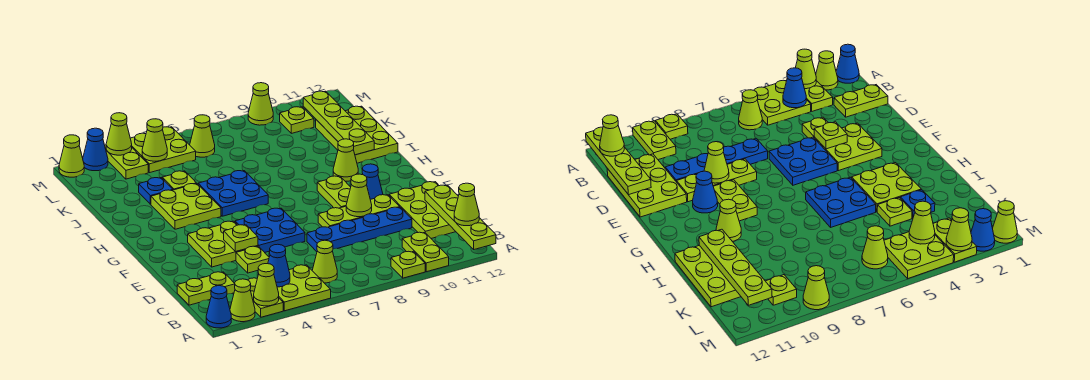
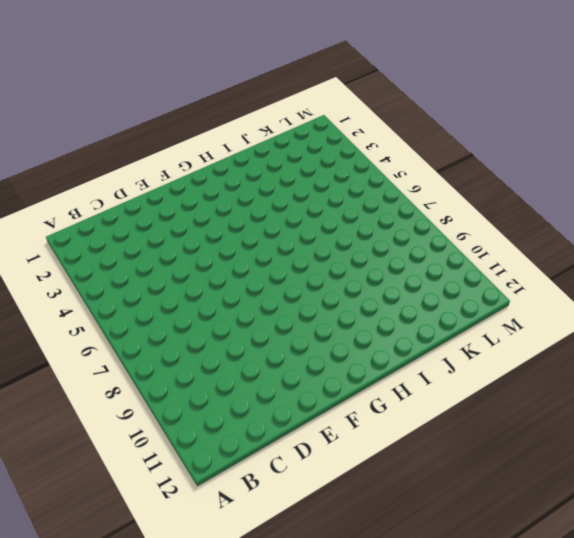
none -> blue 1x1 cone [206,286,231,328]
none -> lime 1x1 cone [230,279,255,322]
none -> lime 1x2 plate [248,278,283,317]
none -> lime 2x2 plate [277,265,331,311]

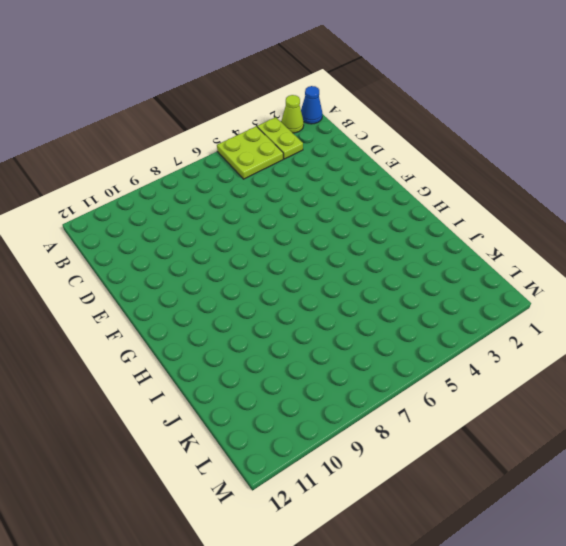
none -> lime 1x1 plate [391,251,425,278]
none -> lime 1x2 plate [402,232,449,272]
none -> lime 1x1 cone [312,240,337,283]
none -> lime 1x2 plate [177,272,235,305]

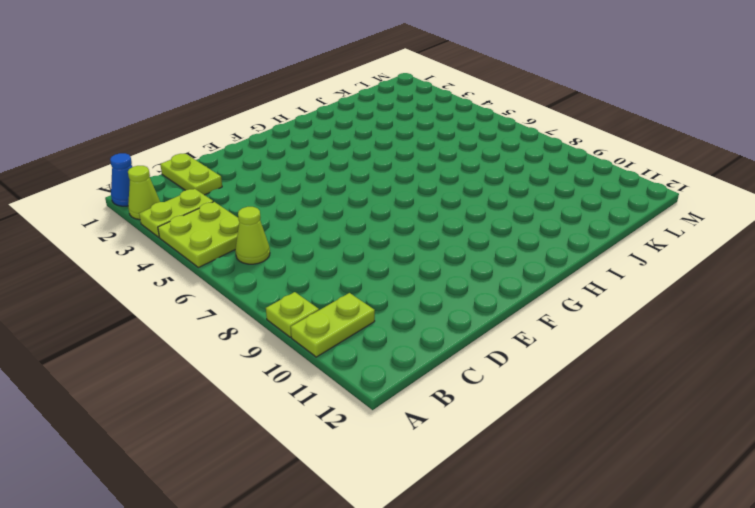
none -> lime 2x3 plate [389,182,456,238]
none -> lime 1x1 plate [236,246,269,273]
none -> blue 1x4 plate [307,207,412,252]
none -> lime 2x2 plate [188,221,258,267]

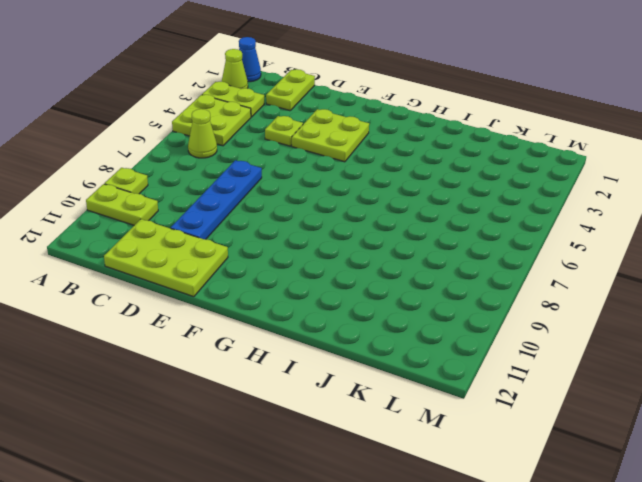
none -> blue 2x2 plate [235,208,305,252]
none -> lime 1x3 plate [318,195,399,227]
none -> lime 1x2 plate [317,176,351,208]
none -> blue 1x1 cone [362,164,383,199]

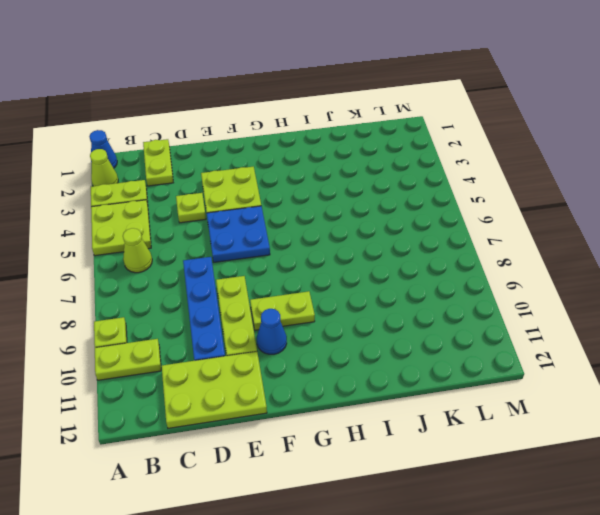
none -> lime 2x2 plate [151,184,221,229]
none -> blue 2x2 plate [198,171,268,216]
none -> lime 1x1 cone [333,139,358,181]
none -> lime 2x3 plate [316,106,398,163]

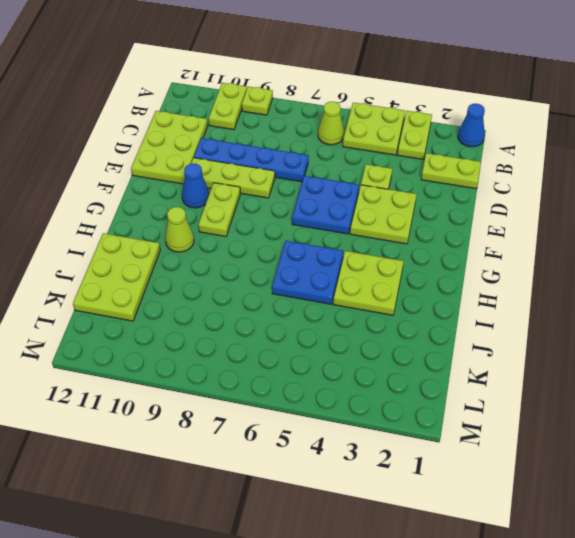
none -> lime 1x1 cone [230,279,255,322]
none -> blue 1x1 plate [139,178,173,204]
none -> lime 1x1 plate [162,171,197,190]
none -> lime 1x2 plate [105,145,148,179]

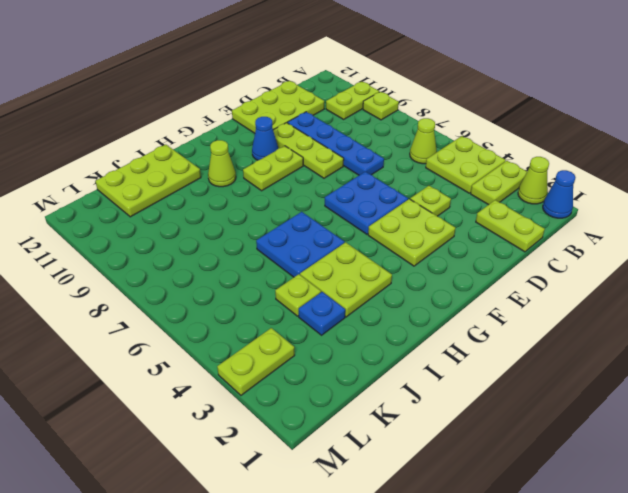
none -> lime 2x2 plate [130,127,196,173]
none -> lime 1x1 cone [190,115,215,157]
none -> lime 1x1 plate [280,107,314,133]
none -> lime 1x1 cone [59,135,84,177]

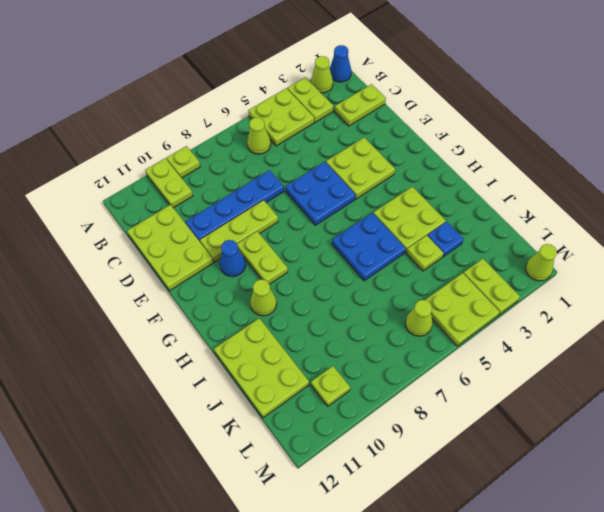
none -> lime 1x1 plate [236,246,269,273]
none -> blue 1x1 cone [83,128,108,171]
none -> lime 1x1 cone [248,83,273,125]
none -> lime 1x1 cone [254,264,279,306]

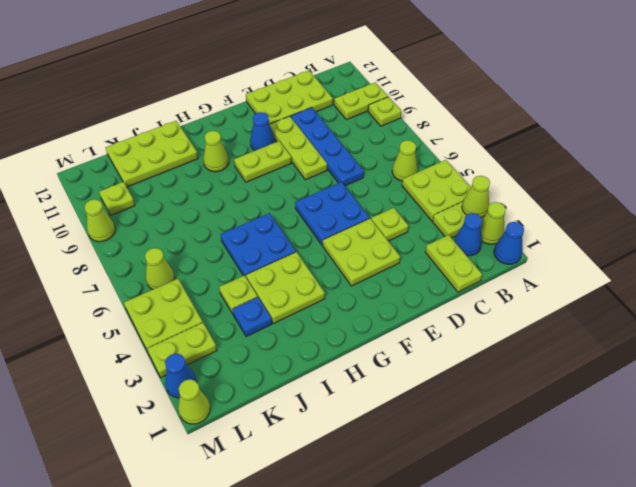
blue 1x1 cone [455,213,482,256] -> blue 1x1 cone moved to [268,244,290,287]
none -> lime 1x4 plate [425,185,496,249]
none -> lime 1x1 plate [224,225,258,252]
none -> lime 1x1 cone [346,174,372,217]
none -> lime 1x4 plate [303,91,374,155]

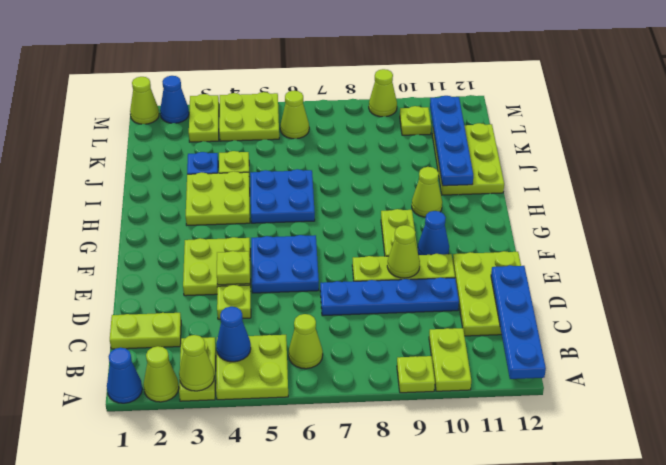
blue 1x4 plate [491,265,546,379] -> lime 1x4 plate [425,185,496,249]
blue 1x4 plate [430,96,473,186] -> lime 1x4 plate [303,91,374,155]
none -> lime 1x1 cone [142,119,167,161]
none -> lime 1x1 cone [106,113,132,155]
none -> lime 1x1 cone [454,183,479,226]

